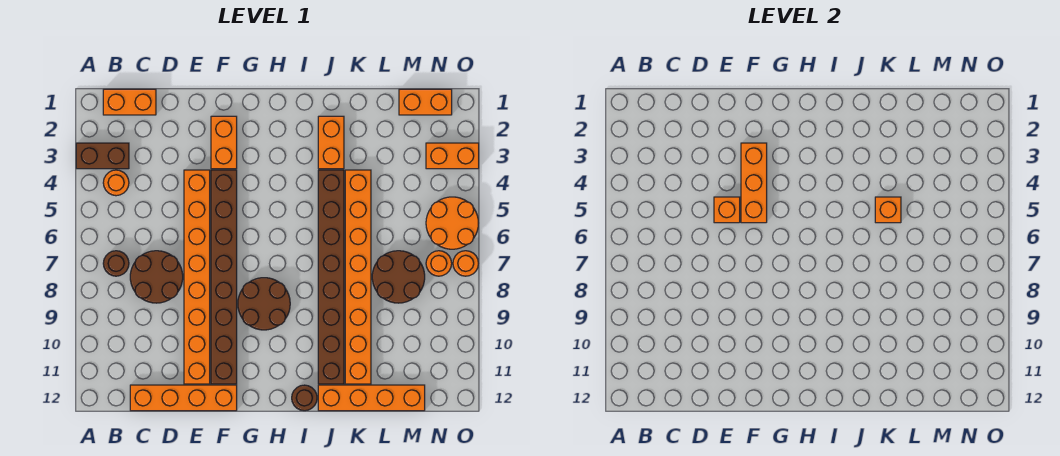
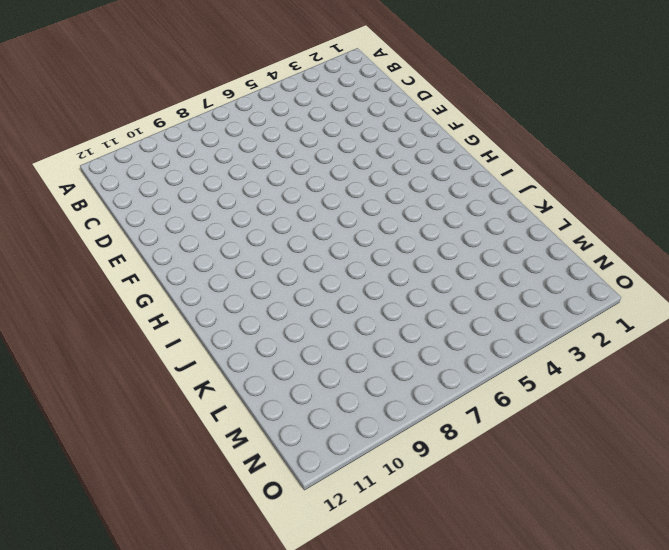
none -> brown 1x2 brick [76,143,129,169]
none -> orange 1x2 brick [103,89,156,115]
none -> orange 1x1 round brick [103,170,129,196]

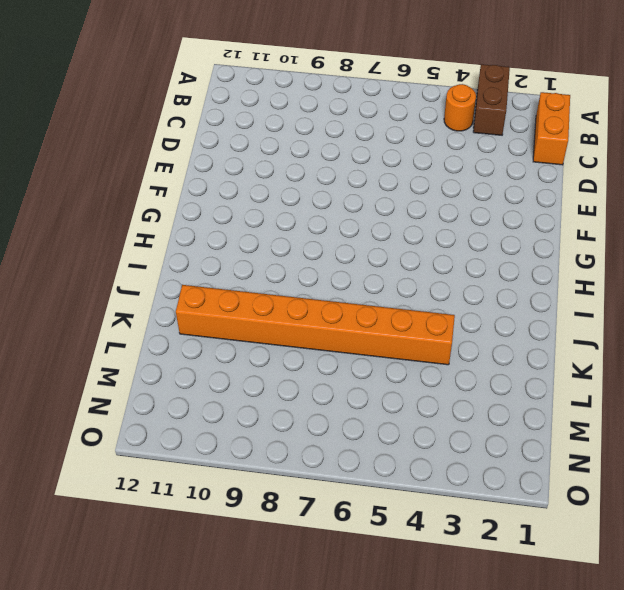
none -> brown 1x1 round brick [103,251,129,276]
none -> brown 2x2 round brick [130,251,183,303]
none -> orange 1x4 brick [130,385,237,411]

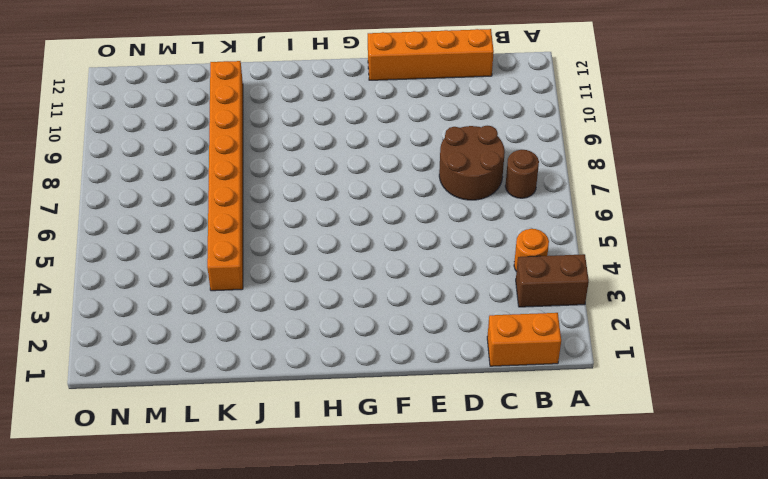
none -> orange 1x8 brick [184,170,210,384]
none -> orange 1x2 brick [211,116,237,169]
none -> brown 1x8 brick [211,170,237,384]

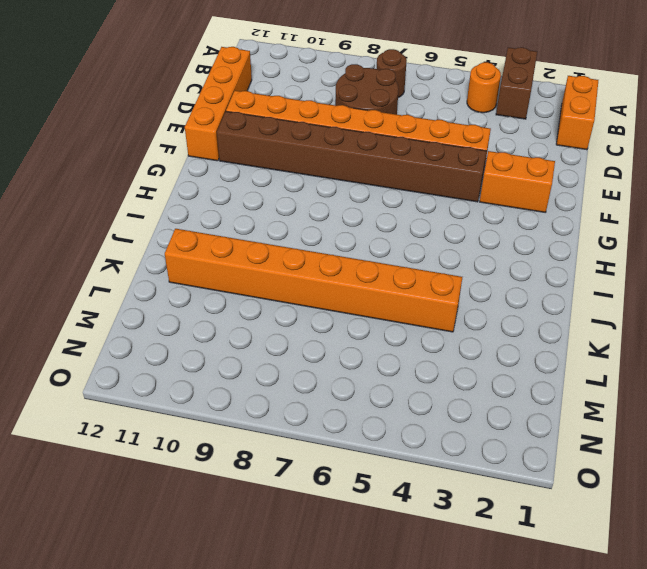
none -> brown 2x2 round brick [238,278,290,330]
none -> brown 1x1 round brick [292,385,317,411]
none -> orange 1x2 brick [318,116,344,169]

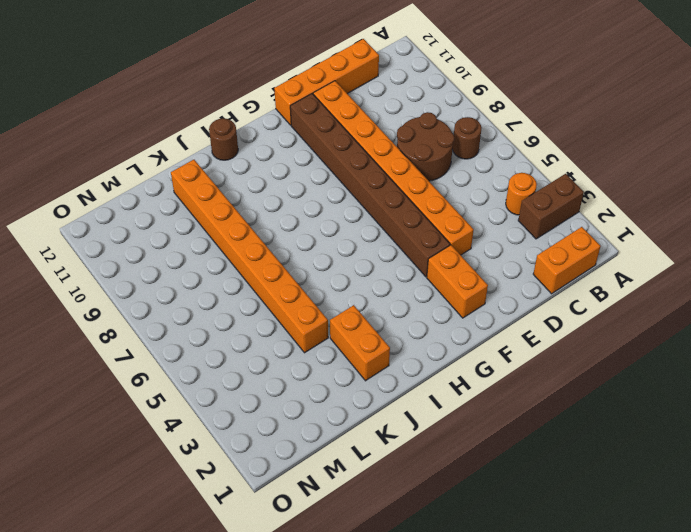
none -> brown 2x2 round brick [238,278,290,330]
none -> brown 1x8 brick [318,170,344,384]
none -> orange 1x4 brick [318,385,425,411]

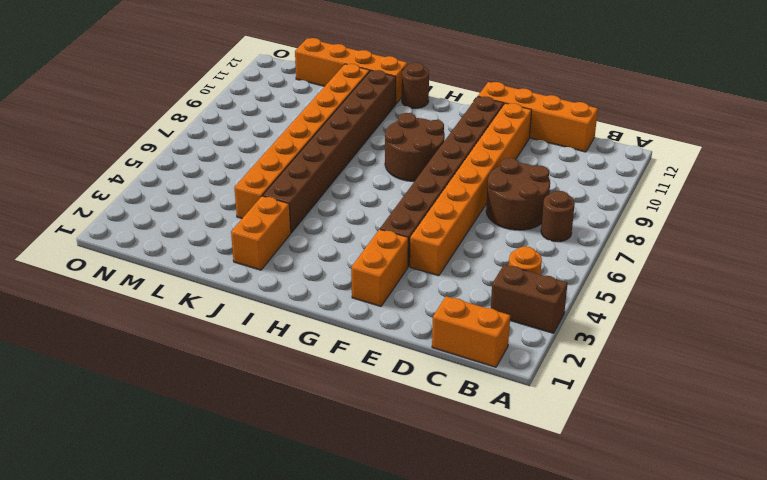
none -> brown 2x2 round brick [372,251,425,303]
none -> orange 1x2 brick [399,89,452,115]
none -> orange 1x2 brick [426,143,479,169]

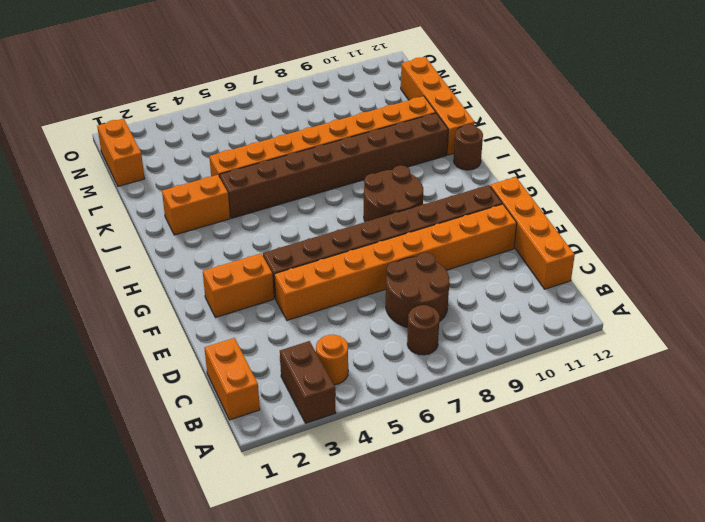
none -> brown 2x2 round brick [372,251,425,303]
none -> orange 1x2 brick [426,143,479,169]
none -> orange 2x2 round brick [426,197,478,249]

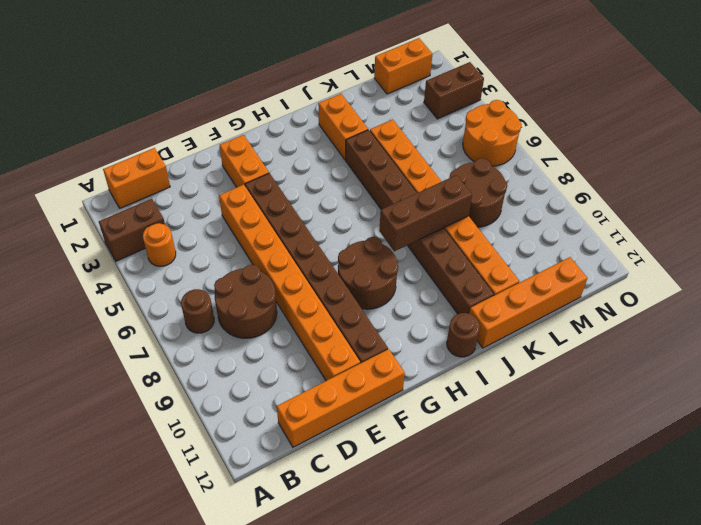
brown 1x3 brick [379,175,472,251] -> none
brown 1x2 brick [424,62,484,119] -> orange 1x2 brick [426,143,479,169]
none -> orange 1x1 round brick [426,251,452,276]
none -> orange 1x1 round brick [453,251,478,276]
none -> orange 1x1 brick [714,197,740,223]

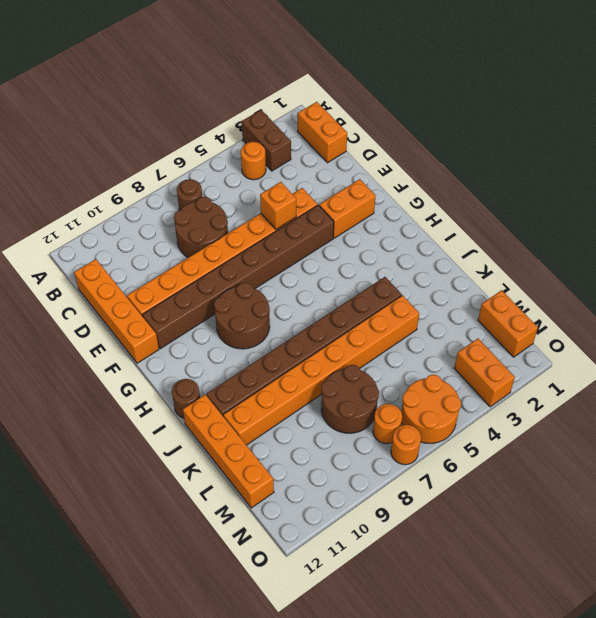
none -> orange 1x2 brick [318,116,344,169]
none -> orange 1x3 brick [741,143,767,223]
none -> orange 1x1 brick [875,197,901,223]

